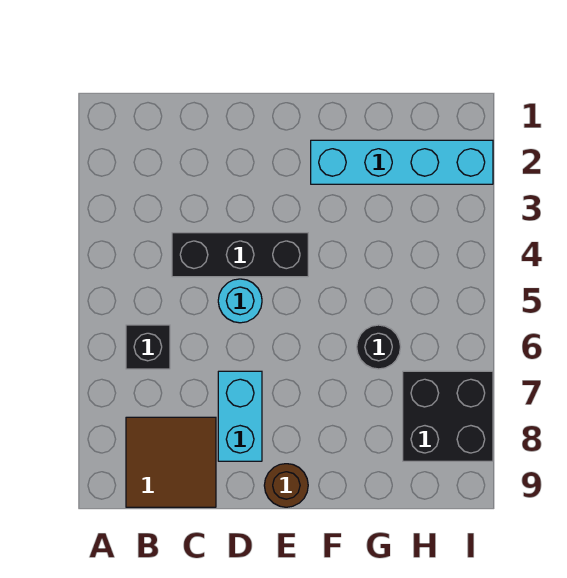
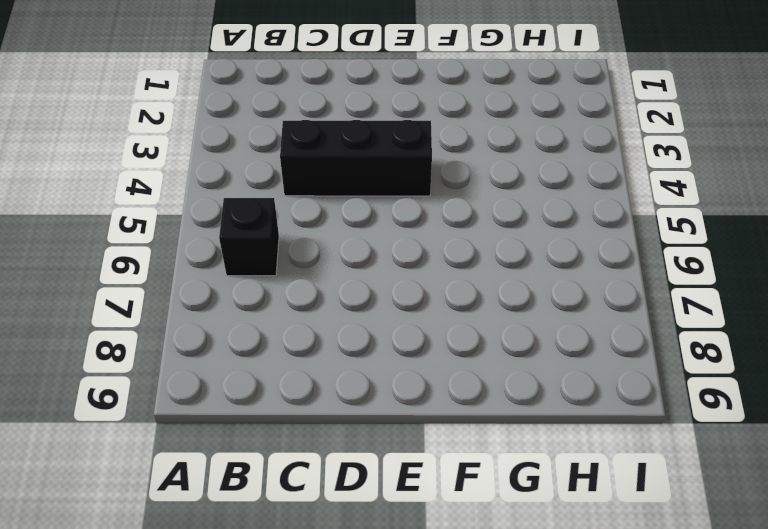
none -> brown 2x2 tile [126,417,216,507]
none -> cyan 1x1 round brick [218,279,262,323]

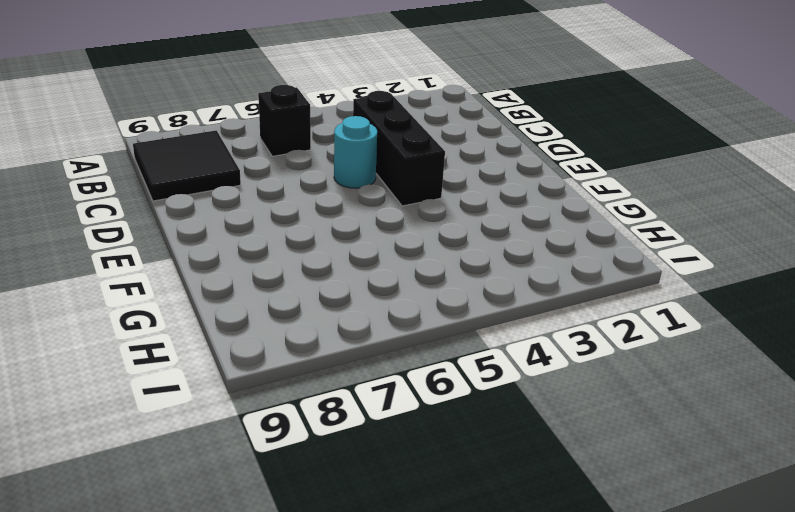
black 2x2 tile [133,130,241,201] -> brown 2x2 tile [126,417,216,507]
none -> cyan 1x2 brick [218,371,262,461]
none -> brown 1x1 round brick [264,464,308,507]

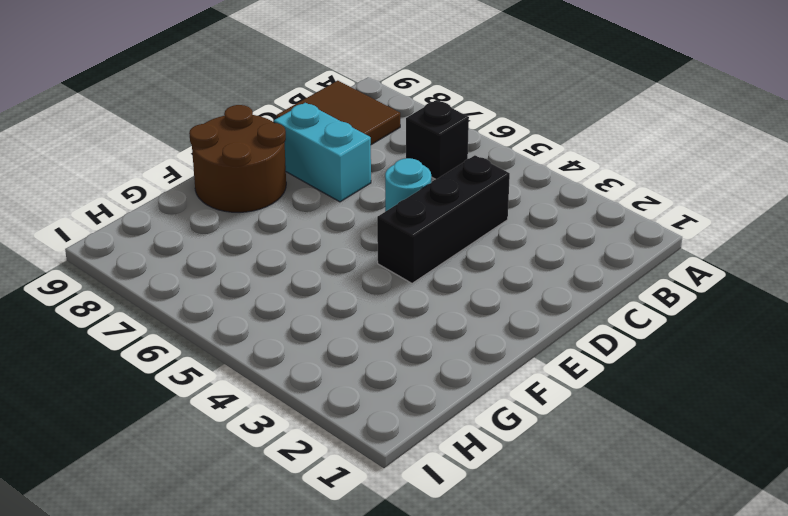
brown 2x2 round brick [189,105,286,212] -> brown 1x1 round brick [264,464,308,507]
none -> cyan 1x4 brick [311,140,493,184]
none -> black 1x1 round brick [357,325,401,369]

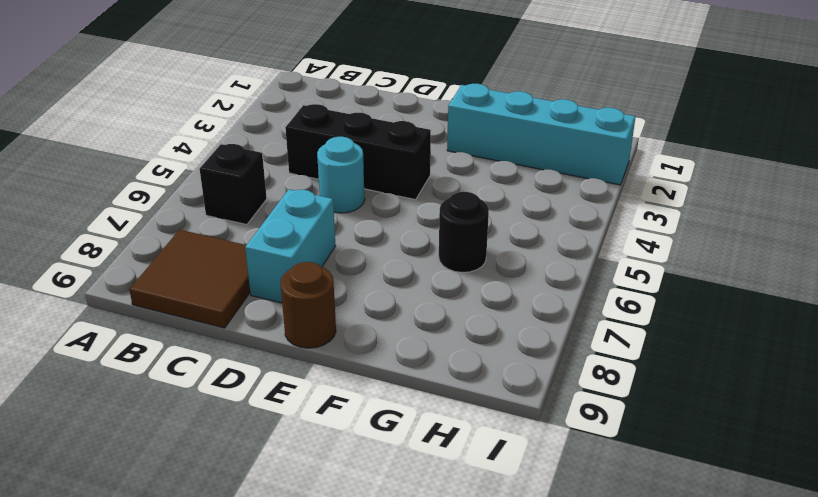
none -> black 2x2 brick [403,371,493,461]

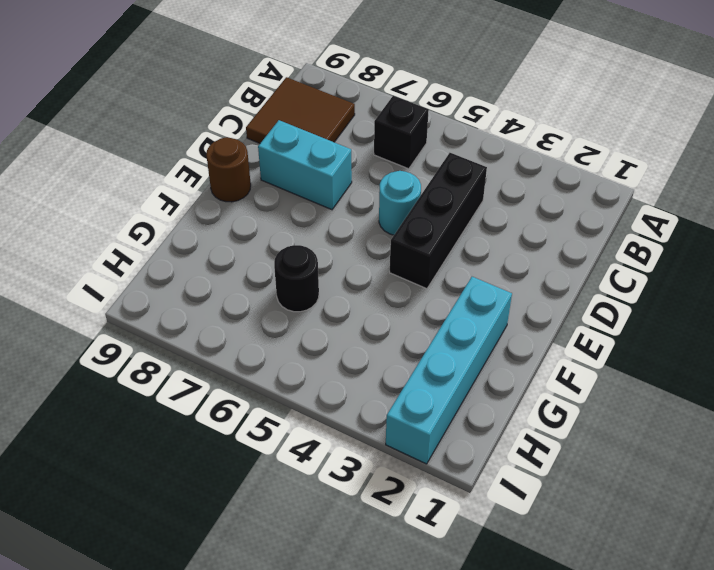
none -> black 2x2 brick [403,371,493,461]

